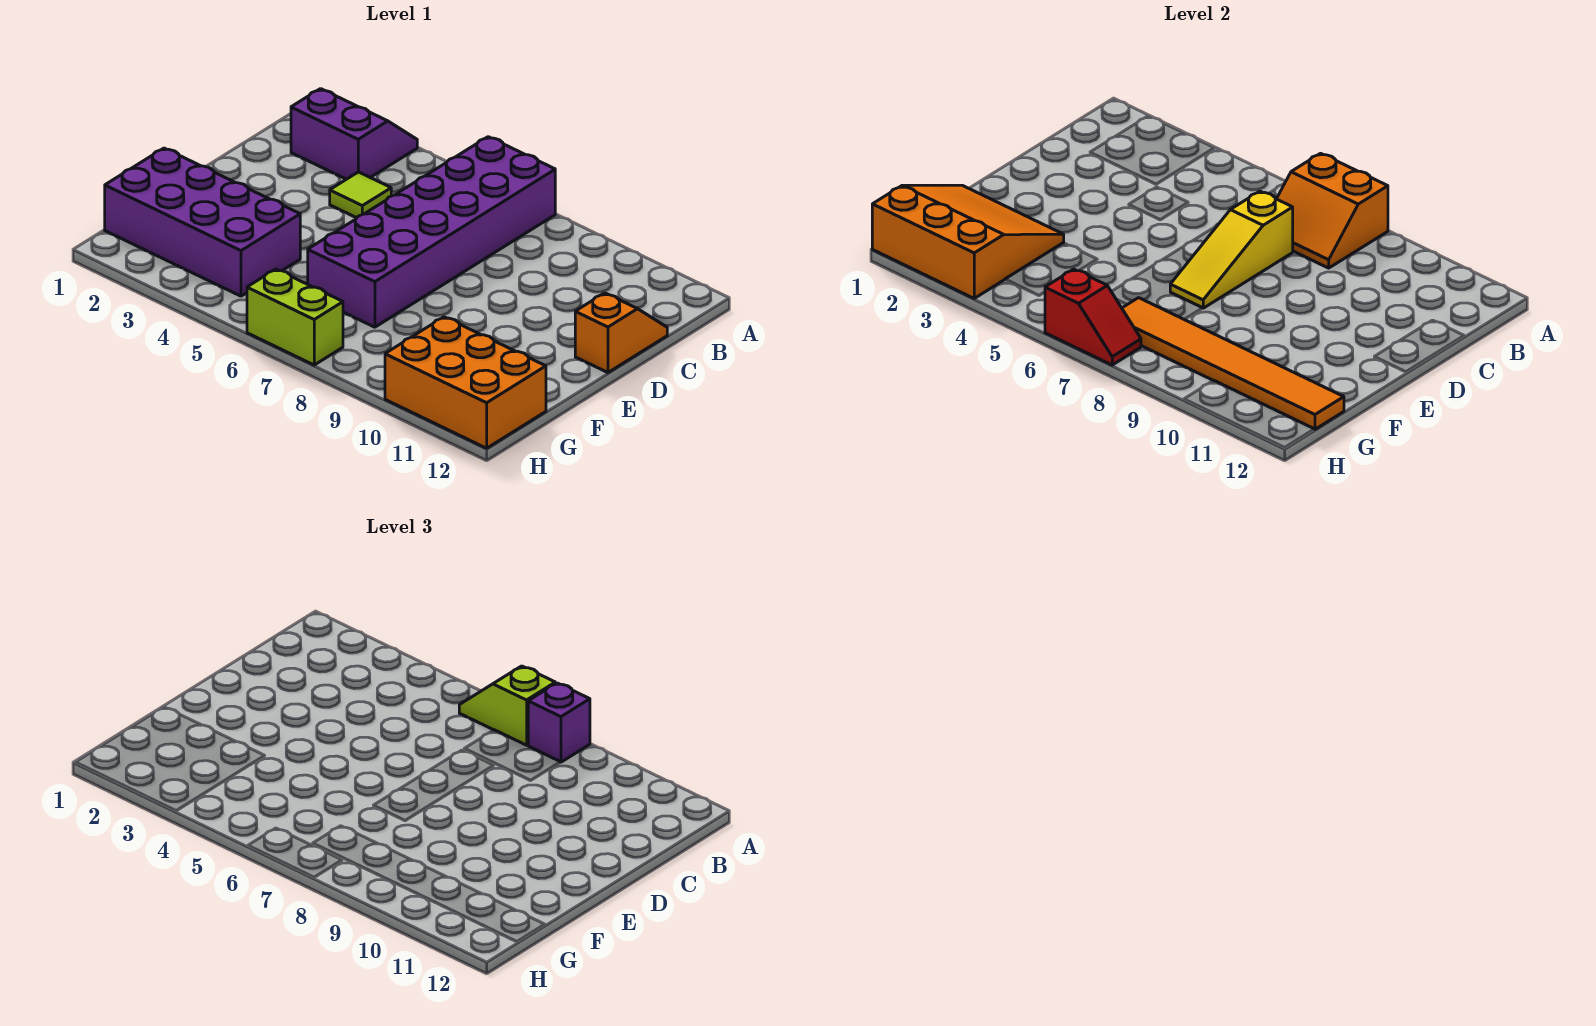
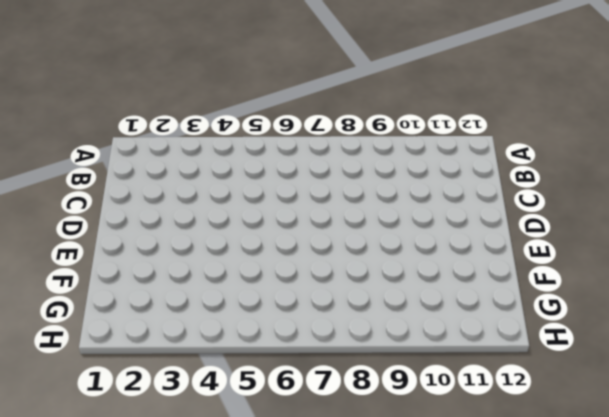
none -> purple 2x2 slope [291,89,417,179]
none -> purple 2x6 brick [308,137,555,327]
none -> lime 1x1 tile [330,172,391,218]

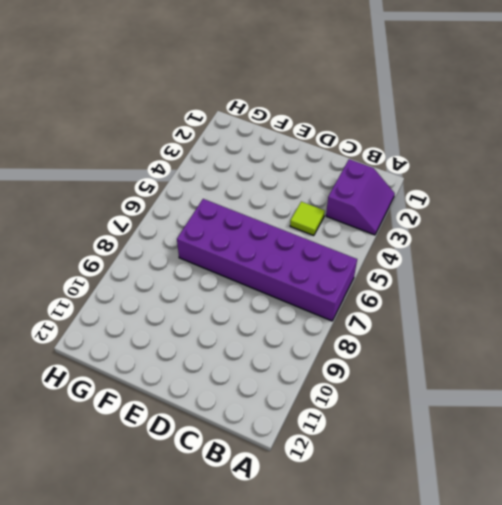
none -> orange 1x2 slope [575,293,667,373]
none -> purple 2x4 brick [105,148,300,296]
none -> orange 2x3 brick [385,317,546,448]

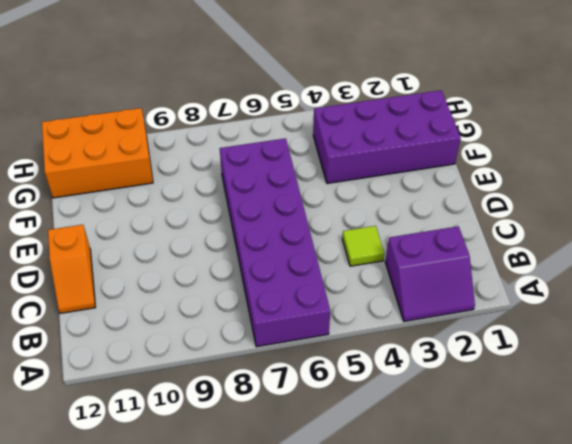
none -> lime 1x2 brick [247,269,343,365]
none -> orange 2x2 slope [1277,153,1388,268]
none -> yellow 1x3 slope [1170,191,1293,308]

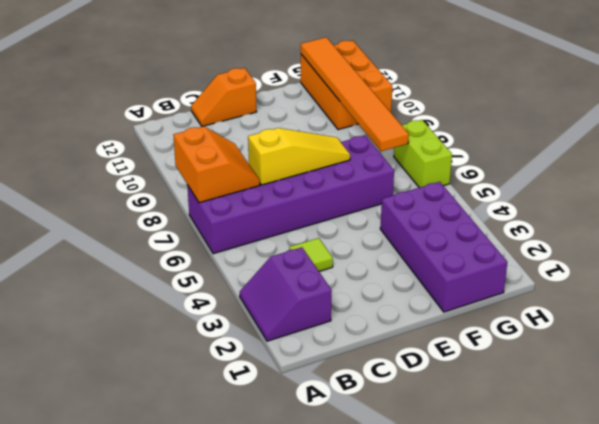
none -> orange 3x3 slope [872,185,1064,298]
none -> red 1x2 slope [1045,269,1141,365]
none -> lime 1x2 slope [459,666,555,745]

